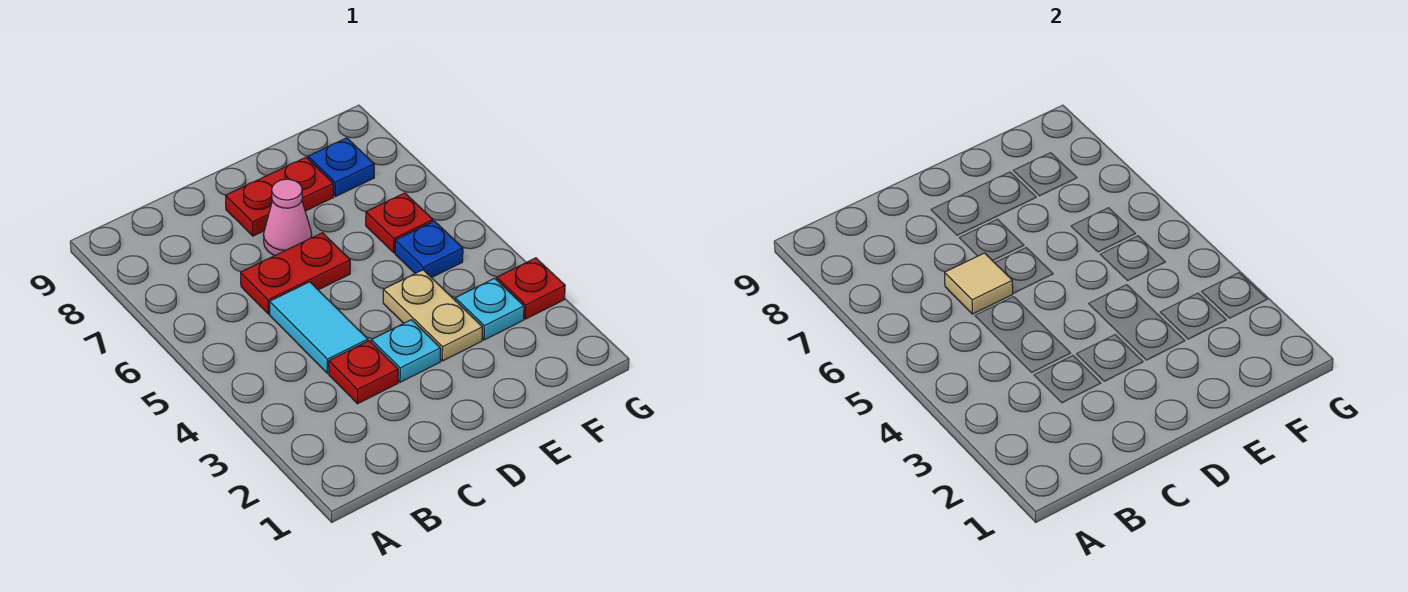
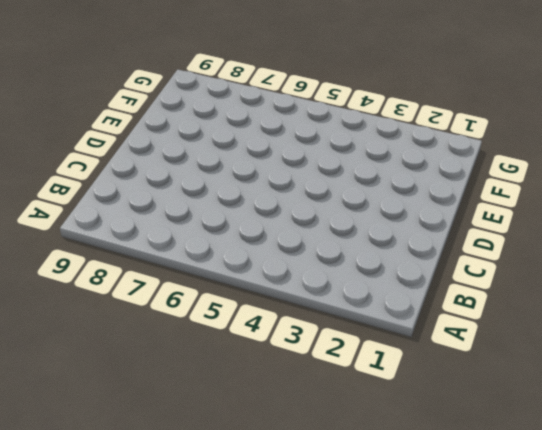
none -> red 1x1 plate [329,341,398,404]
none -> cyan 1x2 tile [270,282,368,373]
none -> red 1x2 plate [241,233,350,314]

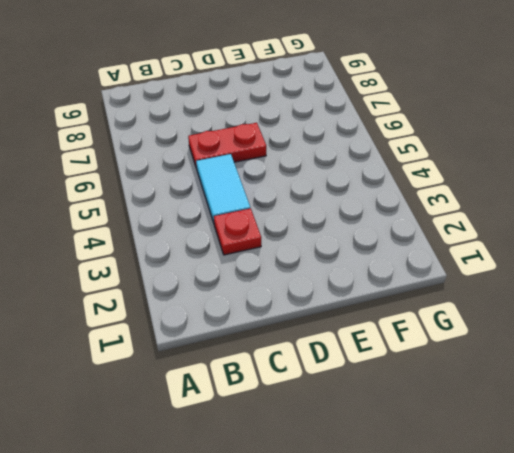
none -> cyan 1x1 plate [371,320,441,382]
none -> pink 1x1 cone [263,179,312,255]
none -> red 1x2 plate [226,157,333,236]

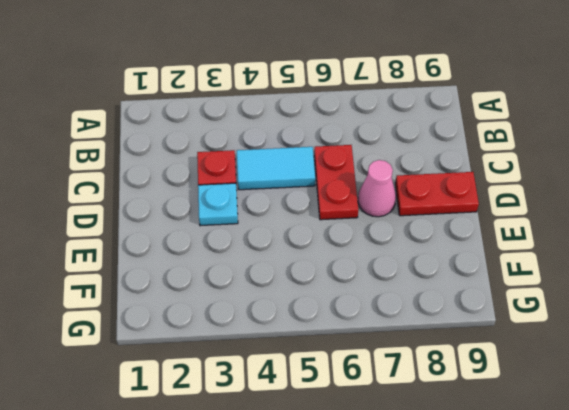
red 1x2 plate [395,172,479,216] -> red 1x2 plate turned to [226,157,333,236]
none -> tan 1x2 plate [383,270,482,361]
none -> cyan 1x1 plate [455,278,524,340]
none -> blue 1x1 plate [395,221,463,278]

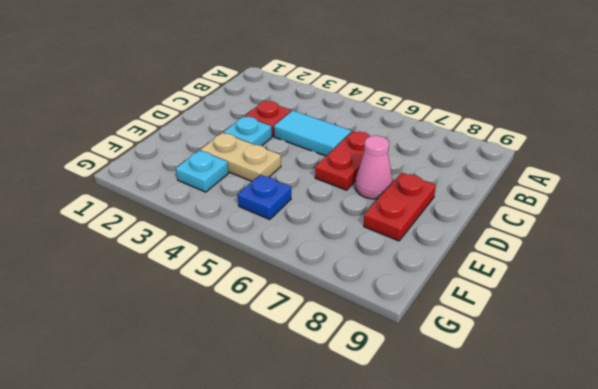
none -> red 1x1 plate [366,193,433,253]
none -> blue 1x1 plate [308,138,374,197]
none -> red 1x1 plate [497,258,565,319]

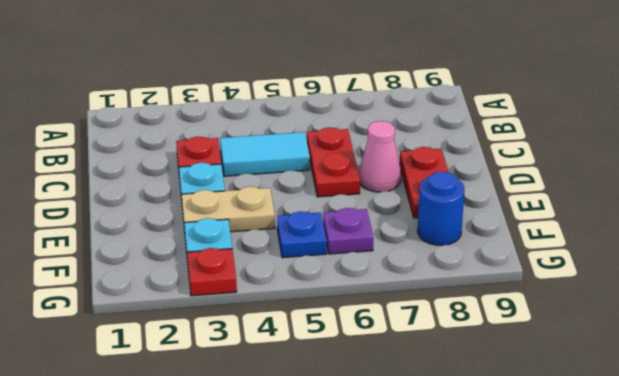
purple 1x1 plate [323,208,373,254] -> red 1x1 plate [366,193,433,253]
blue 1x1 round brick [418,172,464,245] -> blue 1x1 plate [308,138,374,197]
none -> tan 1x1 tile [945,253,1013,314]

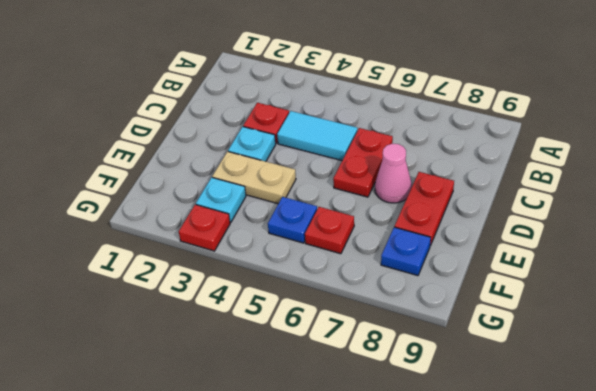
none -> tan 1x1 tile [945,253,1013,314]

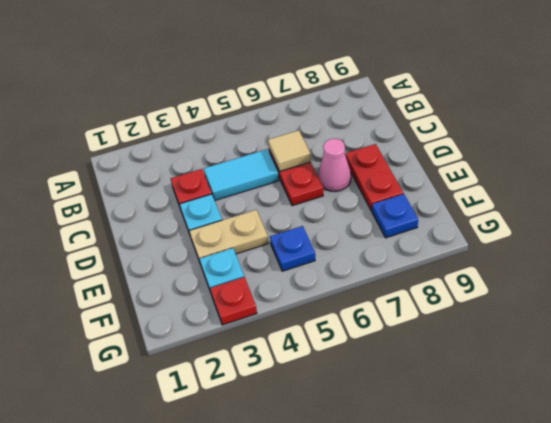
none -> red 1x1 plate [366,193,433,253]

